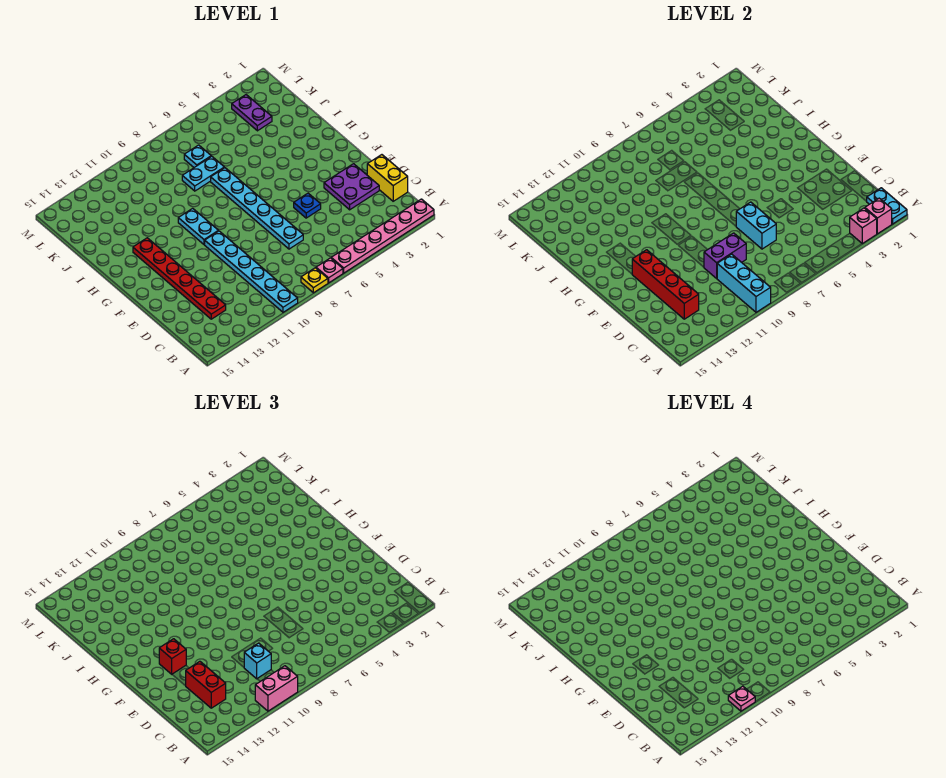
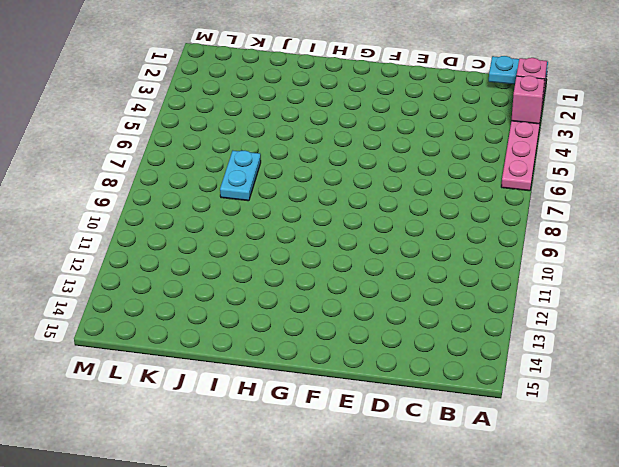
none -> pink 1x1 plate [316,258,343,283]
none -> yellow 1x1 plate [301,268,328,293]
none -> cyan 1x6 plate [205,231,298,312]

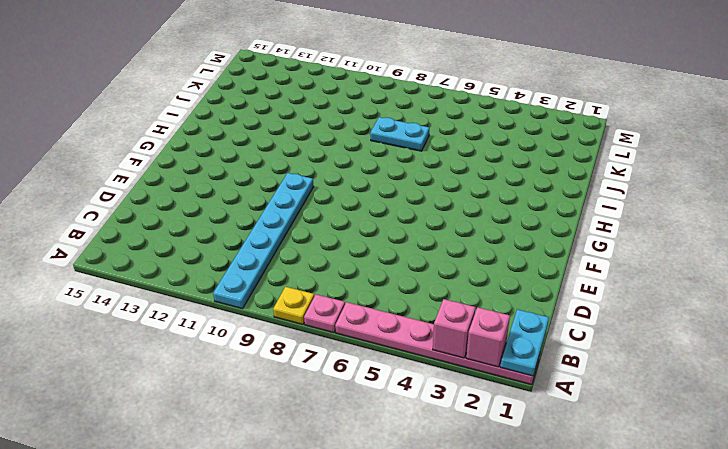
none -> yellow 1x2 brick [367,155,408,201]
none -> red 1x6 plate [133,238,226,319]
none -> purple 2x2 plate [324,164,379,210]

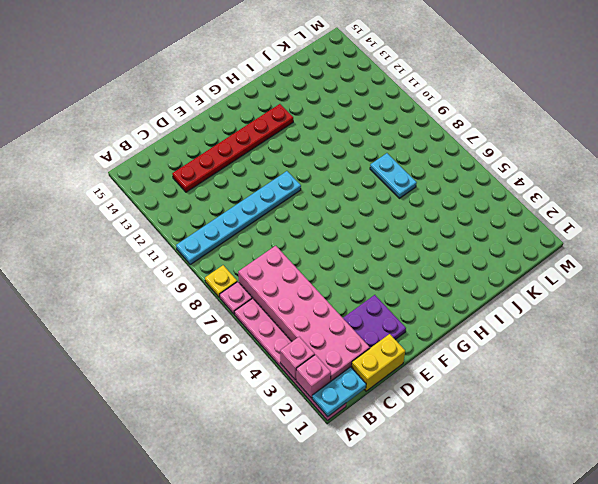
pink 2x6 brick [238,246,370,382] -> none
none -> cyan 1x6 plate [211,168,303,249]
none -> blue 1x1 plate [294,193,321,218]
none -> cyan 1x2 plate [178,208,218,245]

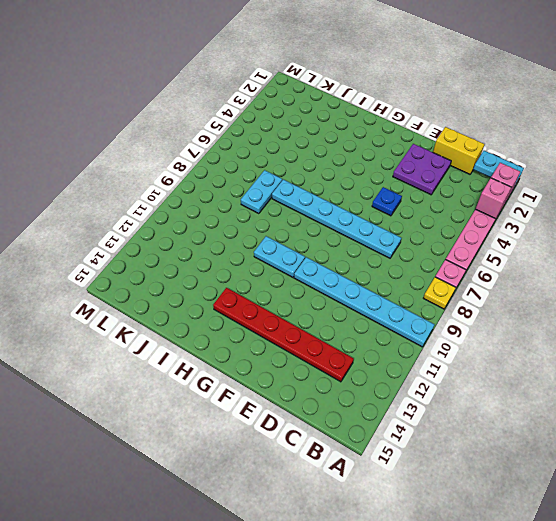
none -> purple 1x2 plate [232,95,272,131]
none -> cyan 1x1 plate [184,145,211,167]
none -> cyan 1x3 brick [717,254,771,312]

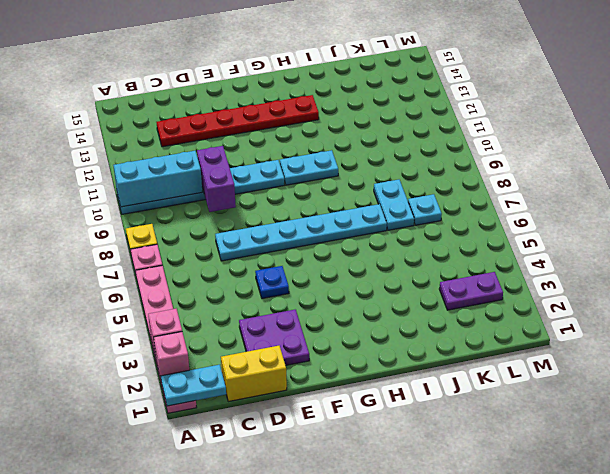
none -> red 1x4 brick [632,250,699,319]
none -> cyan 1x2 brick [736,202,776,249]
none -> pink 1x2 brick [255,666,298,711]

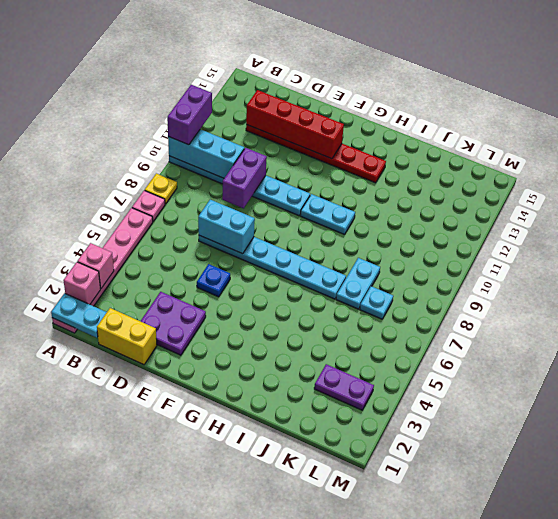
purple 1x2 brick [167,85,212,145] -> pink 1x2 brick [255,666,298,711]
none -> cyan 1x1 brick [244,643,271,679]
none -> red 1x2 brick [186,661,226,708]
none -> red 1x1 brick [159,639,186,674]

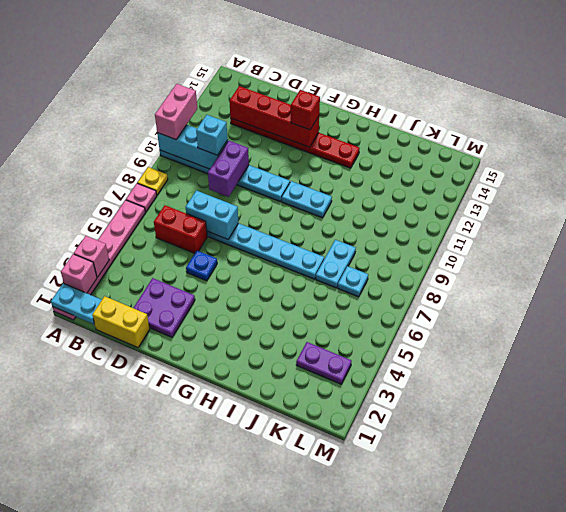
red 1x2 brick [154,205,207,253] -> red 1x2 brick moved to [186,661,226,708]
none -> pink 1x1 plate [728,686,755,711]

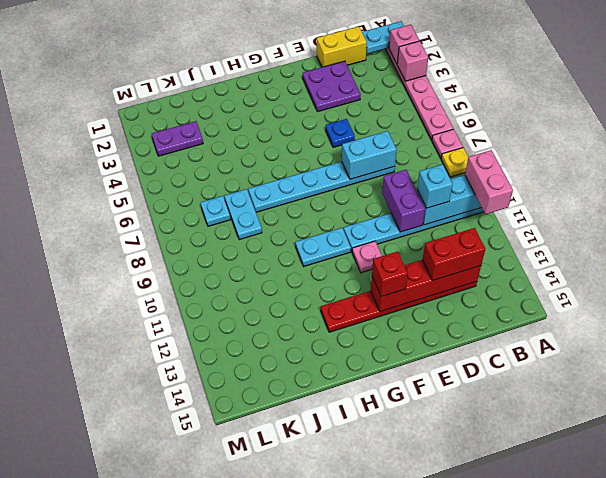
pink 1x1 plate [352,241,382,273] -> pink 1x1 plate moved to [728,686,755,711]

